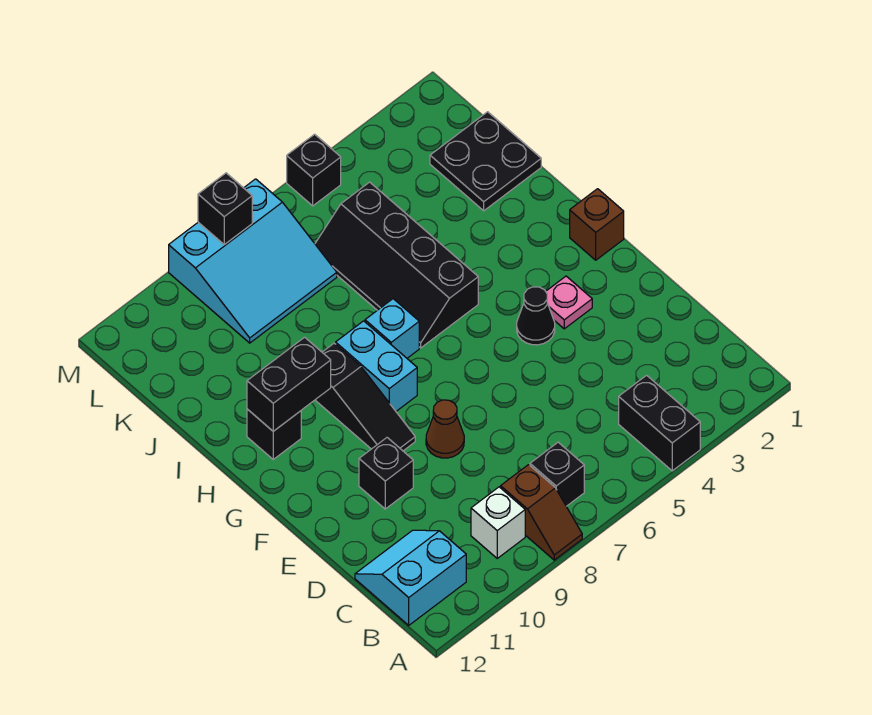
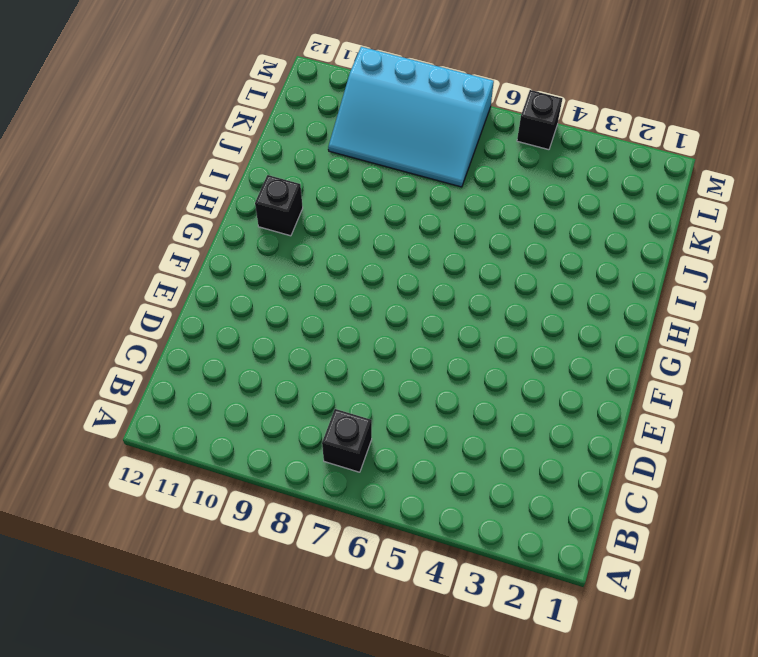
cyan 3x4 slope [328,47,494,187] -> cyan 3x3 slope [169,179,337,343]
none -> black 1x2 brick [619,375,700,471]
none -> brown 1x2 slope [501,465,582,560]
none -> white 1x1 brick [471,487,525,558]

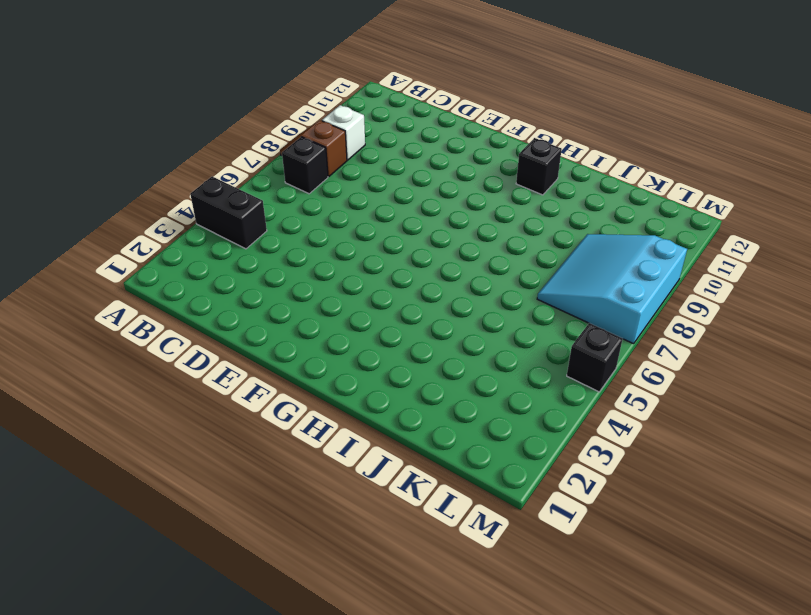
none -> cyan 2x2 slope [355,530,466,625]
none -> brown 1x1 cone [426,400,464,458]
none -> black 1x1 brick [359,438,413,509]

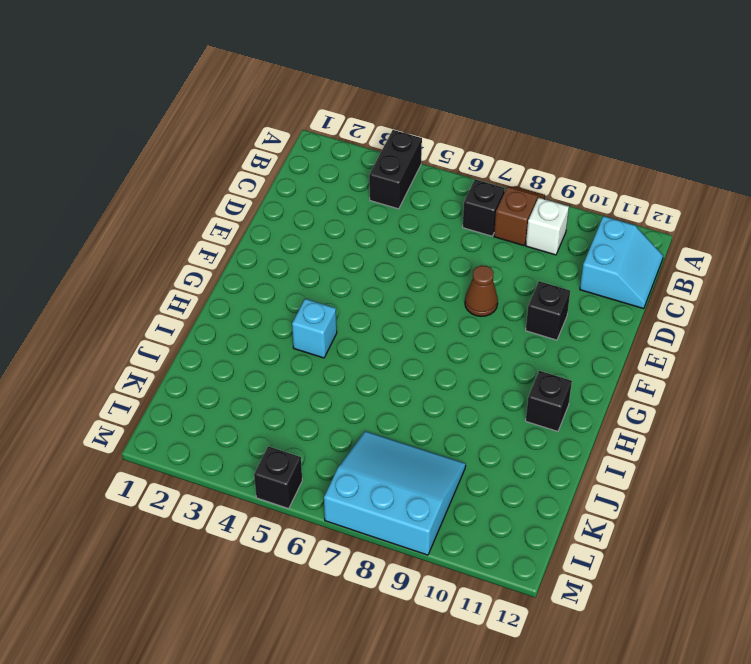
cyan 2x2 slope [580,216,663,309] -> cyan 2x2 slope turned to [355,530,466,625]
cyan 1x1 brick [292,299,337,358] -> cyan 1x1 brick moved to [365,299,419,358]
none -> pink 1x1 plate [546,276,592,329]
none -> black 1x1 cone [517,287,555,345]
none -> black 1x3 slope [315,343,415,451]

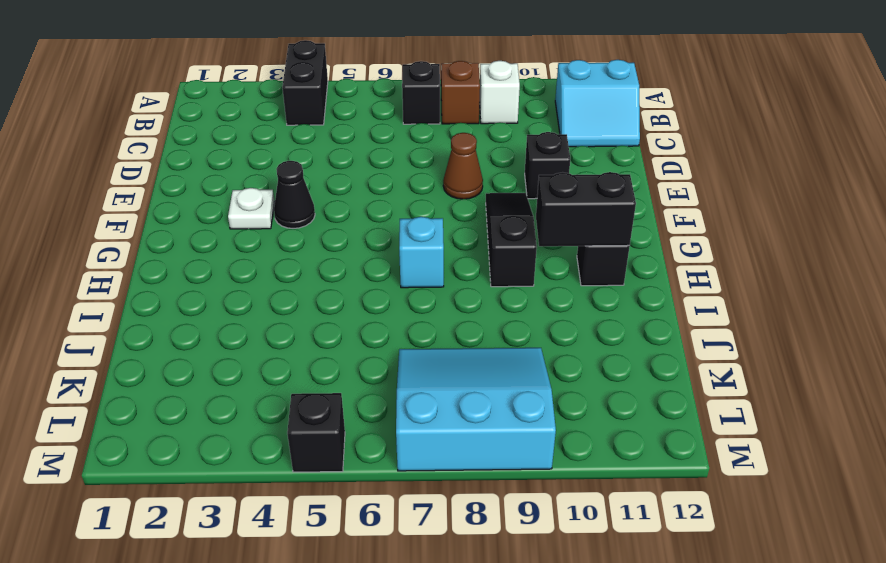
white 1x1 plate [228,188,274,229] -> pink 1x1 plate [546,276,592,329]
none -> brown 1x1 brick [570,189,624,260]
none -> cyan 1x2 brick [336,321,417,411]
none -> black 2x4 slope [315,182,478,348]

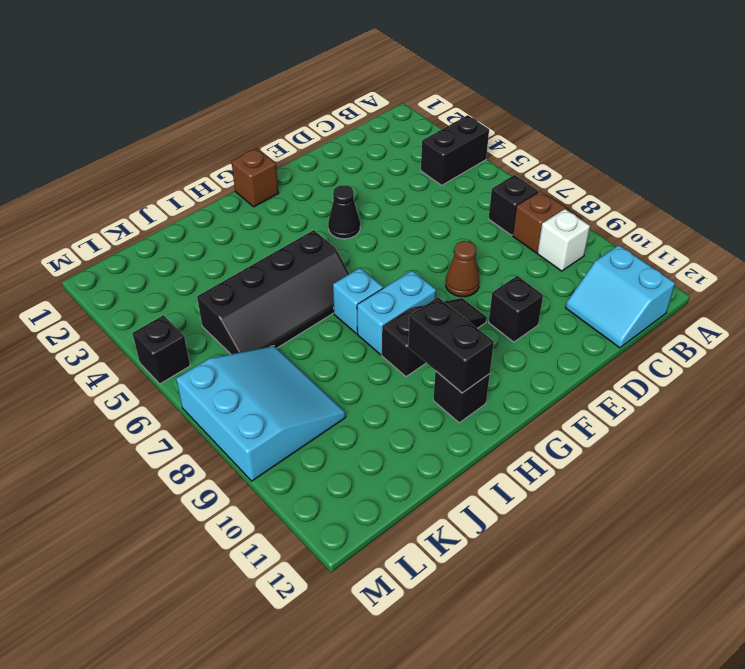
none -> pink 1x1 plate [546,276,592,329]
none -> black 2x2 plate [430,112,541,211]
none -> black 1x1 brick [198,173,252,244]

